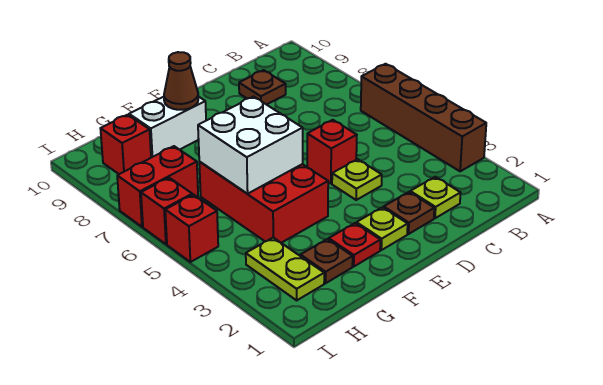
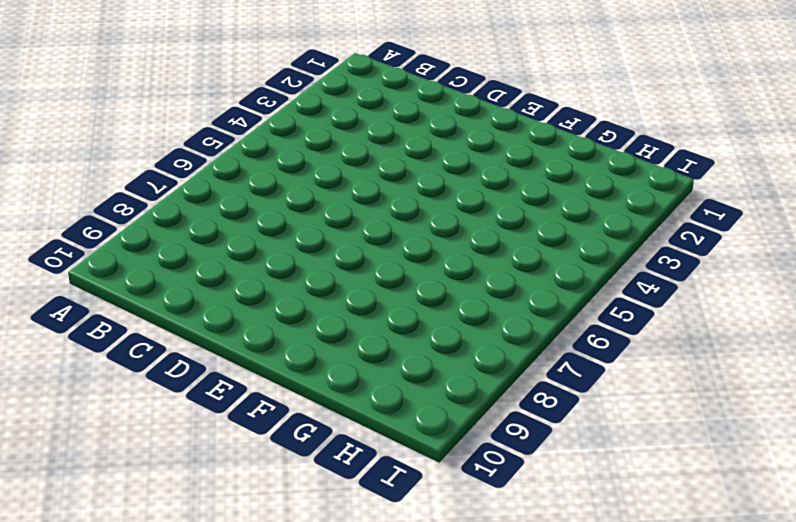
none -> brown 1x4 brick [361,64,486,171]
none -> lime 1x1 plate [410,177,461,218]
none -> brown 1x1 plate [239,70,286,105]

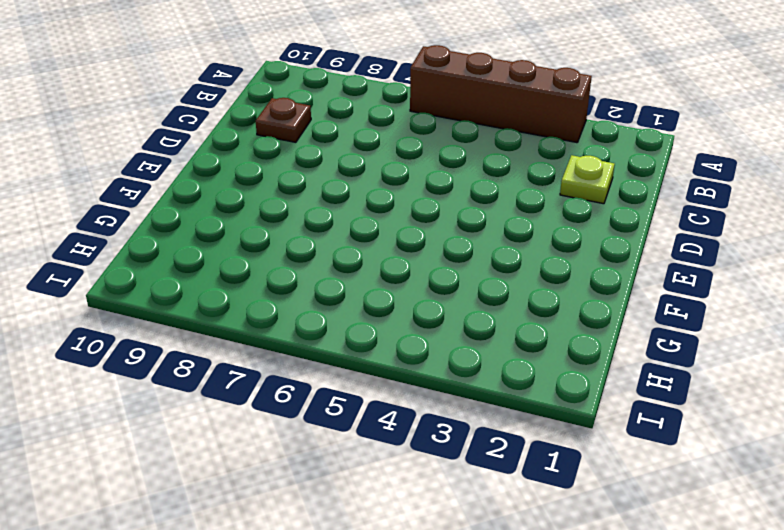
none -> brown 1x1 plate [384,192,434,234]
none -> lime 1x1 plate [332,159,382,200]
none -> red 1x1 brick [307,120,357,183]

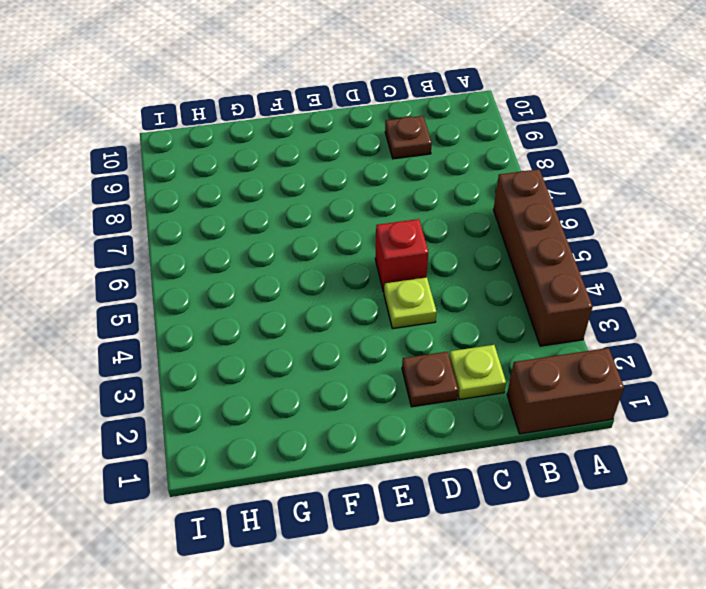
brown 1x2 brick [507,348,624,434] -> none
none -> lime 1x1 plate [356,207,408,250]
none -> red 1x1 plate [329,223,380,266]
none -> red 2x3 brick [199,162,328,243]

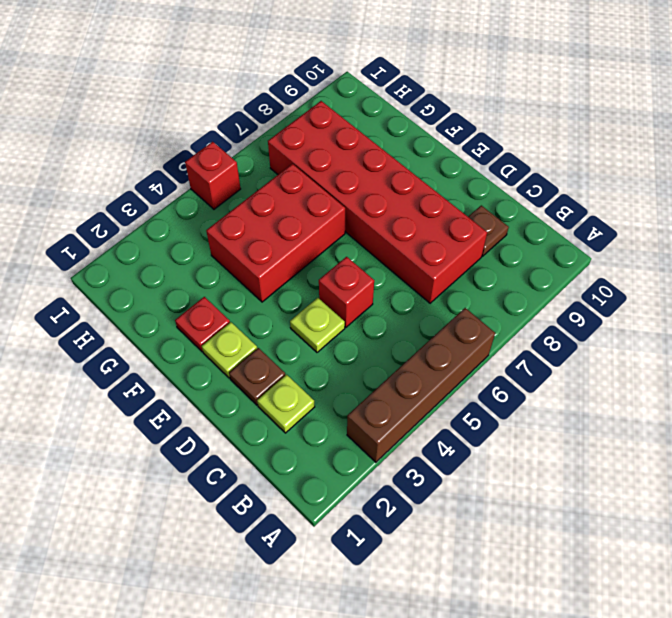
red 2x6 brick [268,101,487,303] -> red 1x2 brick [117,146,198,227]
none -> white 1x2 brick [129,96,206,158]
none -> brown 1x1 plate [300,239,353,283]
none -> lime 1x2 plate [246,238,324,300]

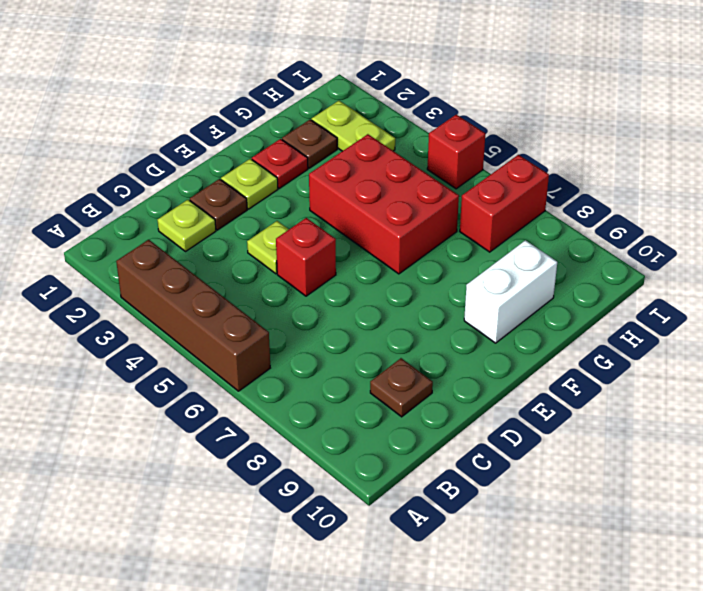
none -> red 1x1 brick [100,115,151,174]
none -> red 1x1 brick [141,178,192,244]
none -> white 2x2 brick [198,97,303,194]

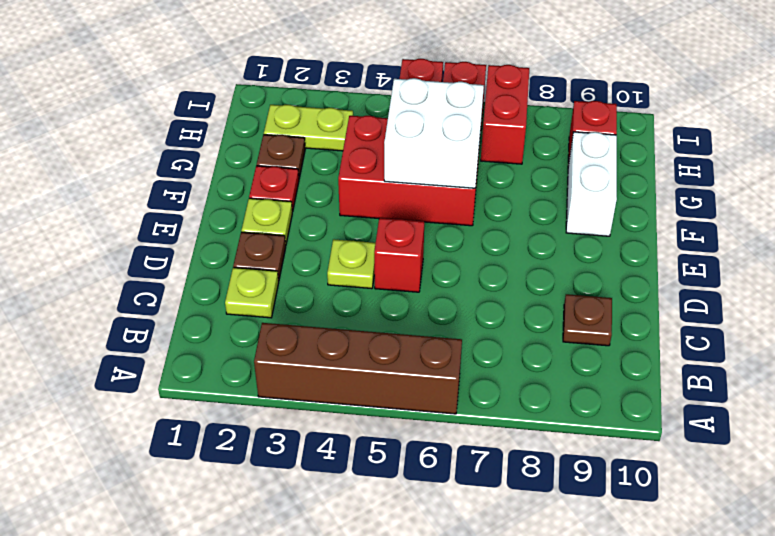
none -> brown 1x1 cone [164,52,198,110]

